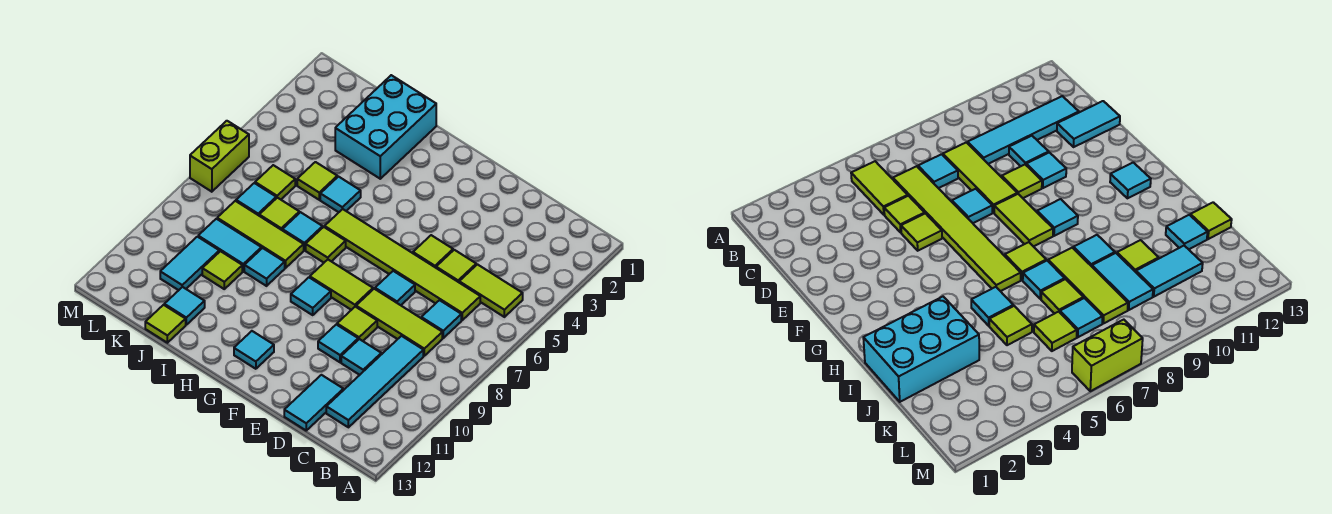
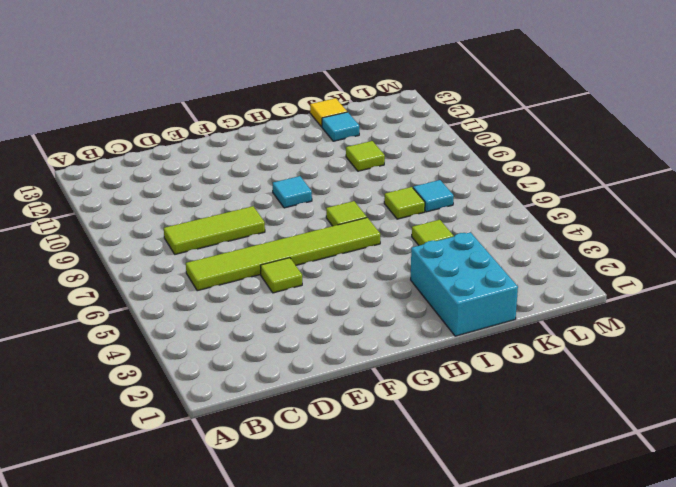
yellow 1x1 tile [310,98,347,127] -> lime 1x1 tile [145,305,186,343]
none -> lime 1x2 tile [459,264,523,317]
none -> cyan 1x1 tile [421,300,461,338]
none -> cyan 1x4 tile [326,336,423,427]
none -> lime 1x1 tile [436,250,476,282]

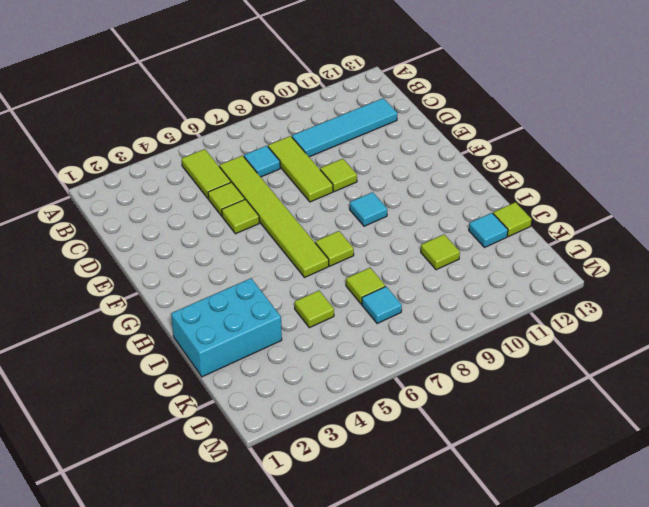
none -> cyan 1x1 tile [341,339,381,375]
none -> cyan 1x2 tile [284,375,343,430]
none -> cyan 1x1 tile [375,271,415,305]
none -> cyan 1x1 tile [318,325,358,362]

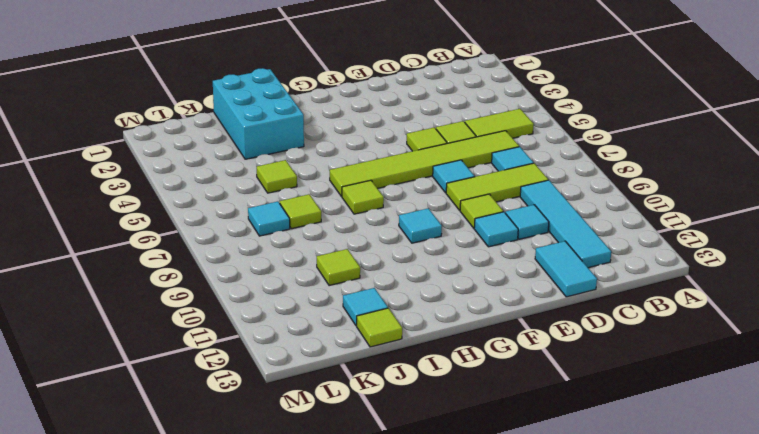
none -> lime 1x2 tile [310,260,373,310]
none -> cyan 1x1 tile [234,331,274,369]
none -> cyan 1x1 tile [320,177,361,212]
none -> cyan 1x1 tile [282,212,323,250]

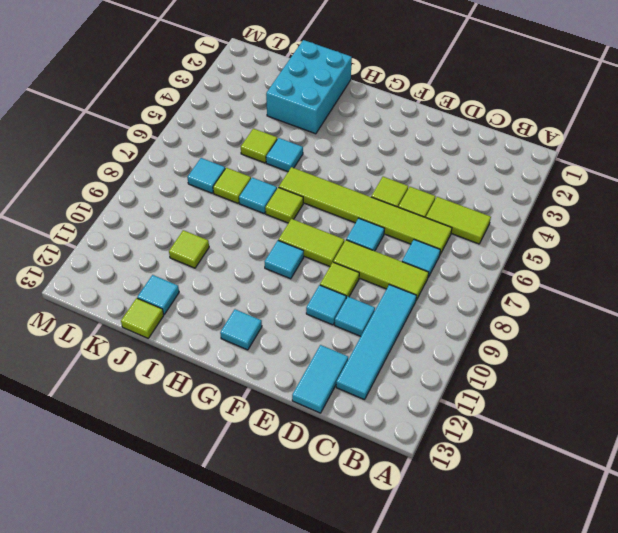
none -> lime 1x3 tile [217,201,304,268]
none -> cyan 1x1 tile [244,248,285,286]
none -> cyan 1x2 tile [198,219,261,271]
none -> lime 1x1 tile [255,165,295,199]

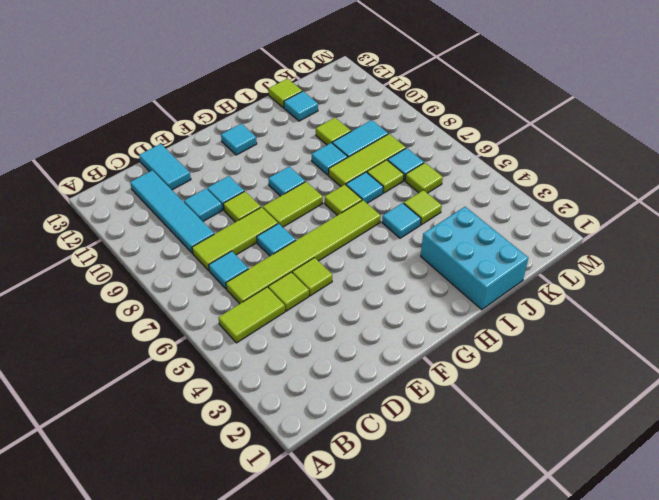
none -> cyan 1x2 tile [160,237,219,290]
none -> lime 1x2 brick [190,121,249,192]

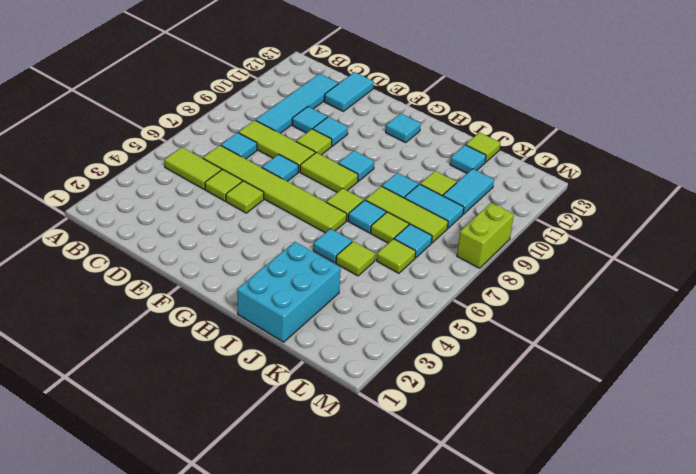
lime 1x2 brick [457,203,514,268] -> lime 1x2 brick moved to [190,121,249,192]

